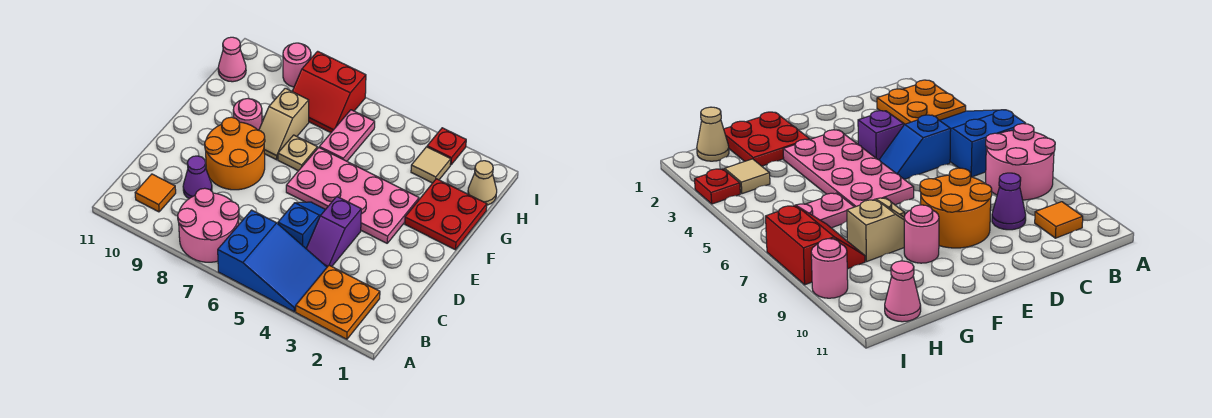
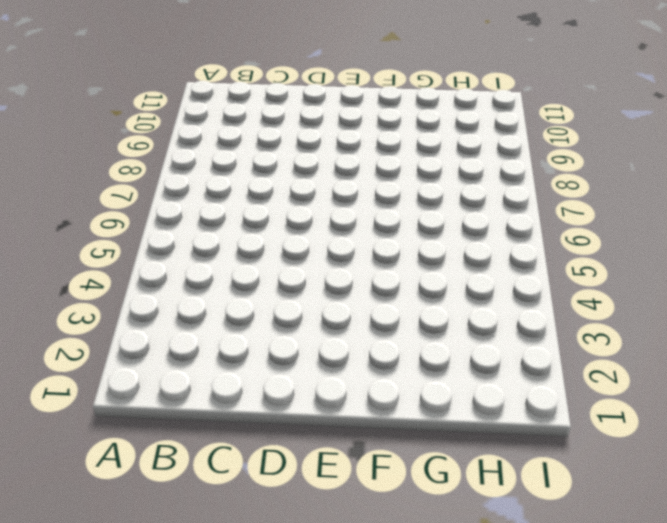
none -> orange 2x2 plate [296,265,380,339]
none -> blue 2x3 slope [218,210,327,312]
none -> pink 2x2 round brick [178,188,239,262]

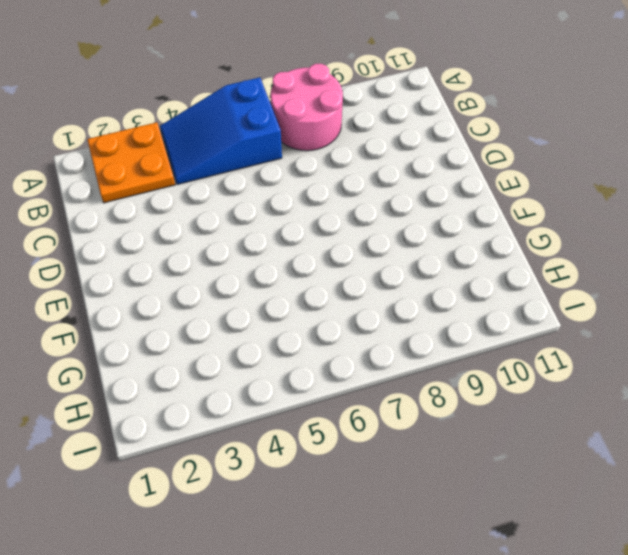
none -> orange 1x1 tile [135,174,176,212]
none -> purple 1x2 slope [306,196,361,267]
none -> blue 1x2 slope [278,202,326,248]

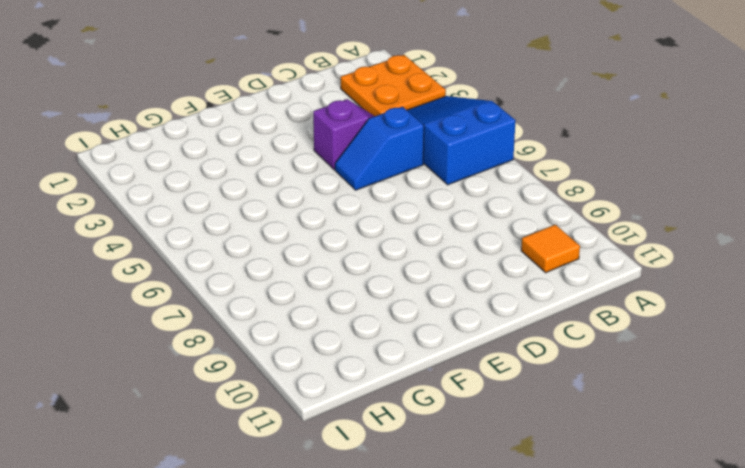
none -> pink 2x2 round brick [178,188,239,262]
none -> purple 1x1 cone [183,156,212,198]
none -> orange 2x2 round brick [205,117,265,190]

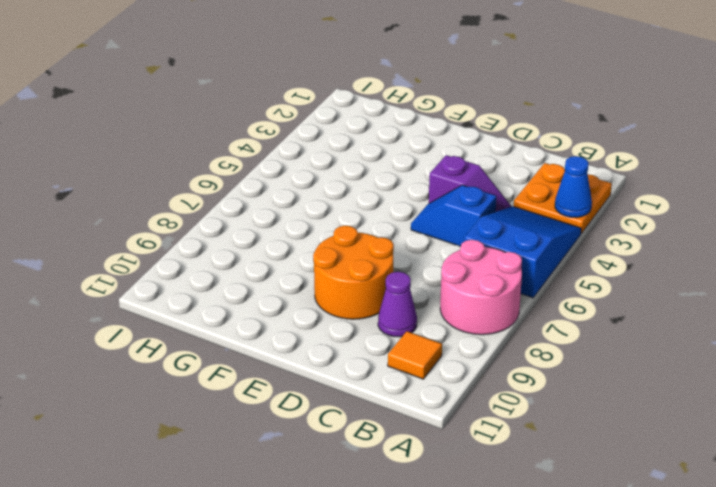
blue 1x1 cone [555,156,592,218] -> none
none -> pink 2x4 plate [286,148,419,243]
none -> red 2x2 plate [405,179,487,250]
none -> tan 1x1 plate [278,135,317,171]

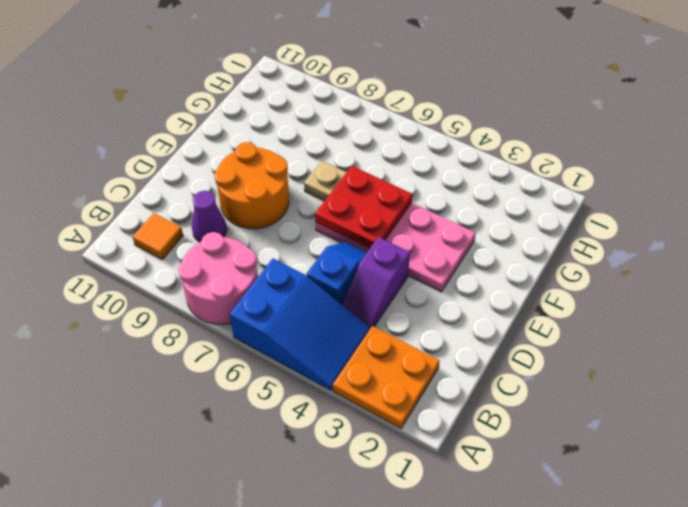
red 2x2 plate [315,166,413,248] -> red 2x2 plate moved to [405,179,487,250]
none -> tan 1x2 slope [259,88,309,160]
none -> pink 1x1 round brick [233,99,262,130]
none -> pink 1x2 plate [319,110,375,161]

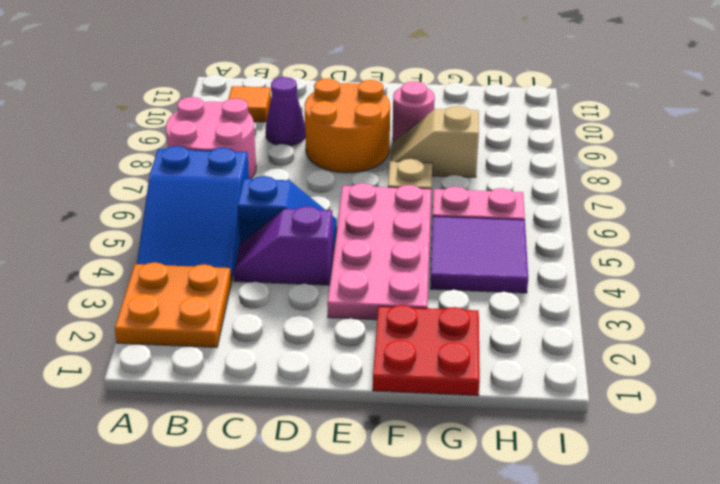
purple 2x2 tile [430,216,528,293] -> none
none -> tan 1x1 cone [468,161,497,205]
none -> tan 1x1 tile [411,147,451,183]
none -> red 2x2 slope [292,51,366,132]

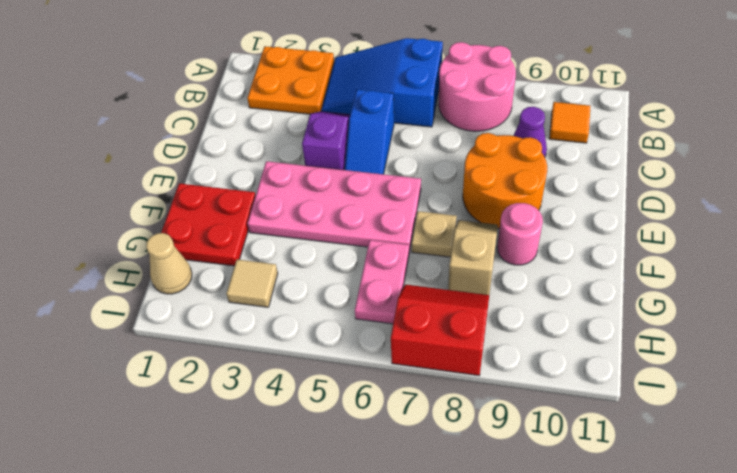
none -> pink 1x1 cone [218,37,246,82]
none -> red 1x1 plate [427,128,466,165]
none -> pink 1x1 round brick [283,43,311,87]

